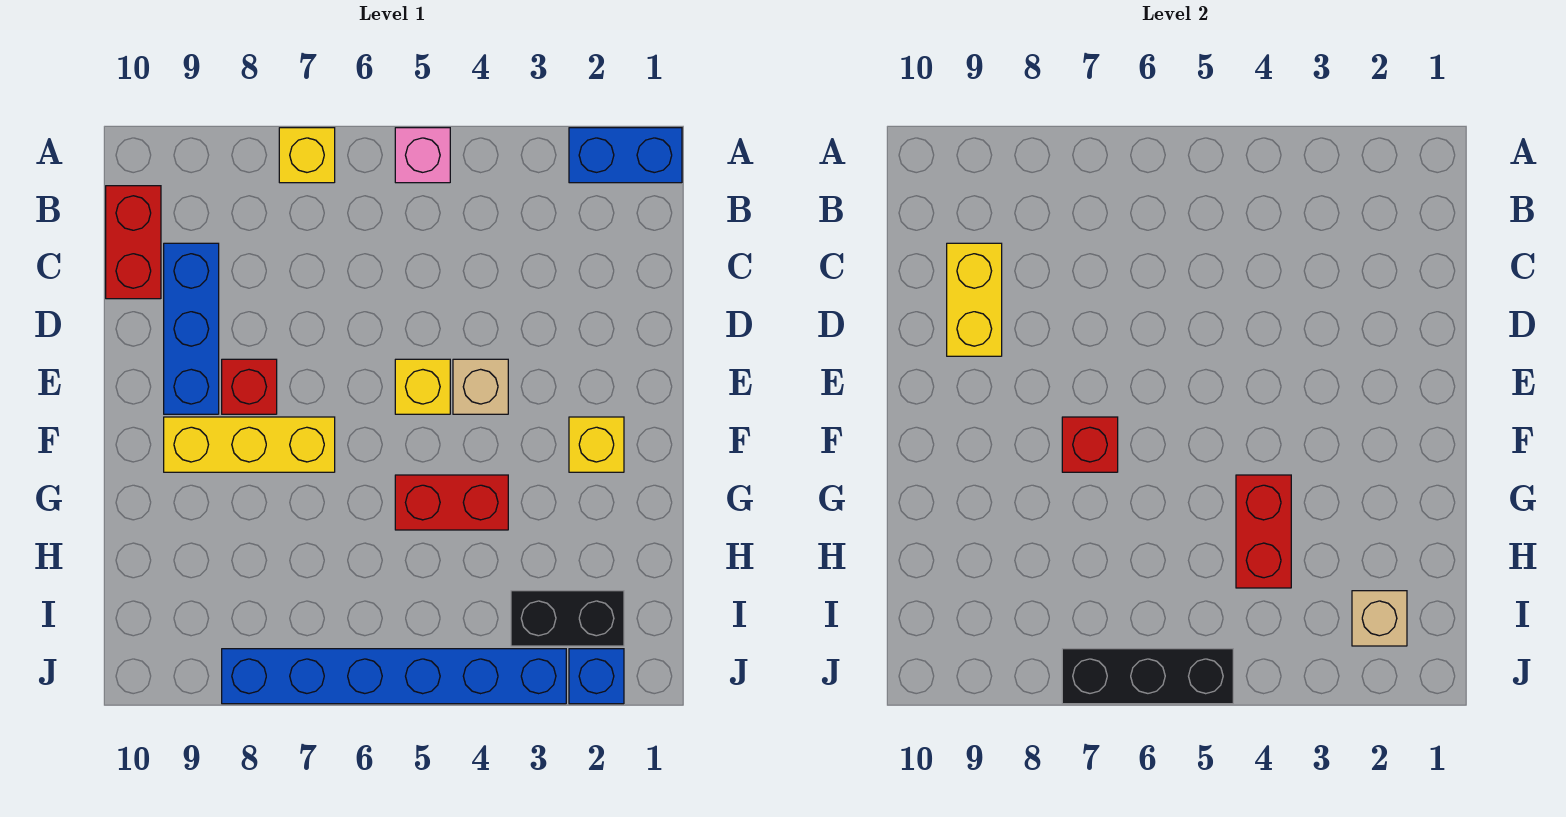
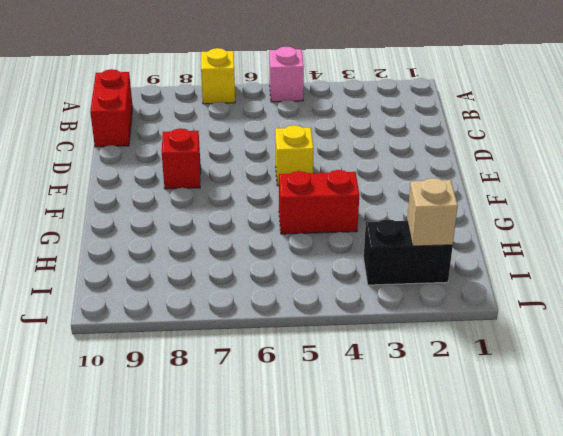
none -> blue 1x2 brick [569,128,682,183]
none -> blue 1x3 brick [164,243,219,414]
none -> tan 1x1 brick [453,359,508,414]

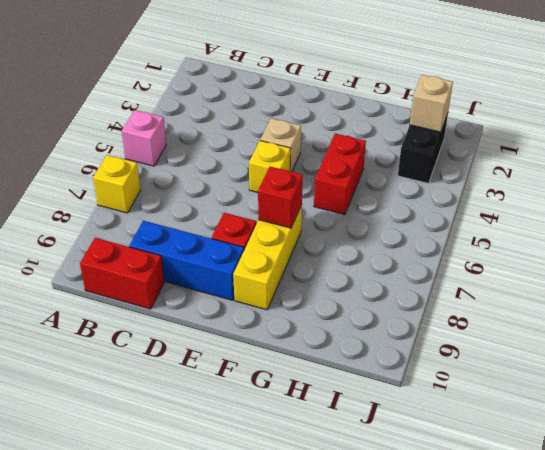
none -> blue 1x2 brick [569,128,682,183]
none -> yellow 1x1 brick [569,417,624,472]
none -> blue 1x1 brick [569,649,624,704]

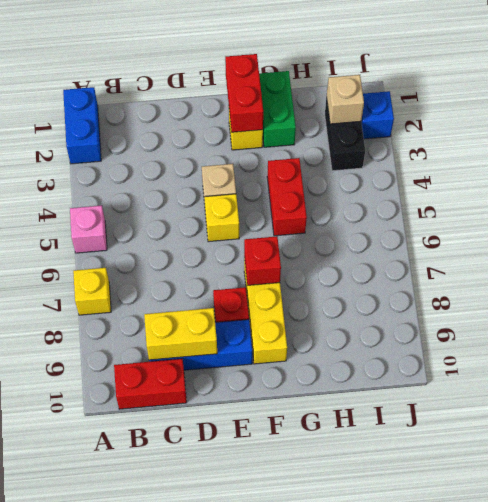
red 1x2 brick [225,54,263,132] -> red 1x2 brick turned to [1236,475,1291,588]
green 1x2 brick [259,71,296,147] -> none
none -> blue 1x6 brick [222,649,566,704]
none -> black 1x3 brick [1062,649,1233,704]

